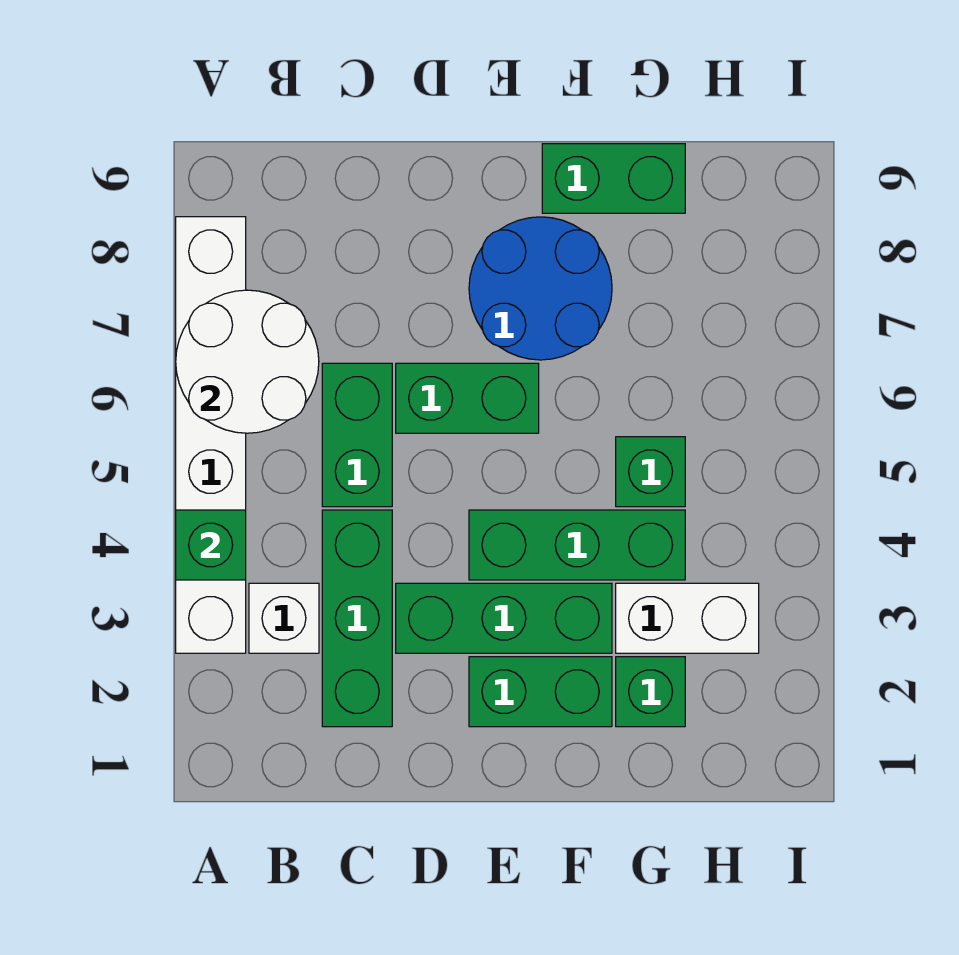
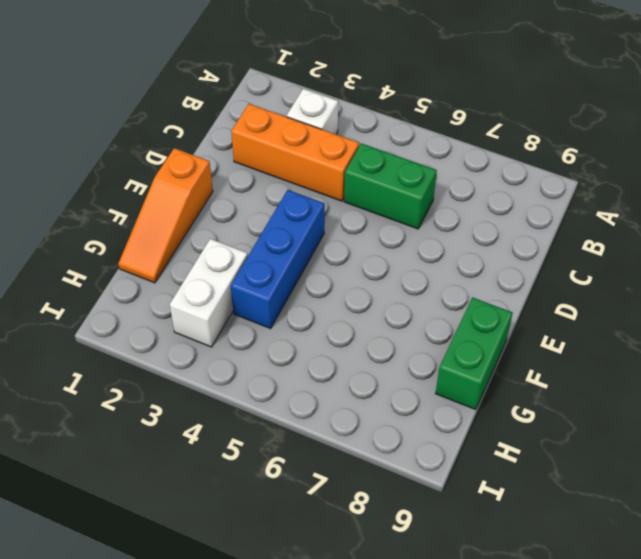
orange 1x3 brick [231,104,359,201] -> green 1x3 brick [322,510,392,727]
orange 1x3 slope [118,148,213,283] -> none
blue 1x3 brick [231,190,325,329] -> green 1x3 brick [469,510,685,580]
none -> white 1x6 brick [176,217,246,653]
none -> green 1x3 brick [396,583,612,653]
none -> green 1x2 brick [396,363,539,433]

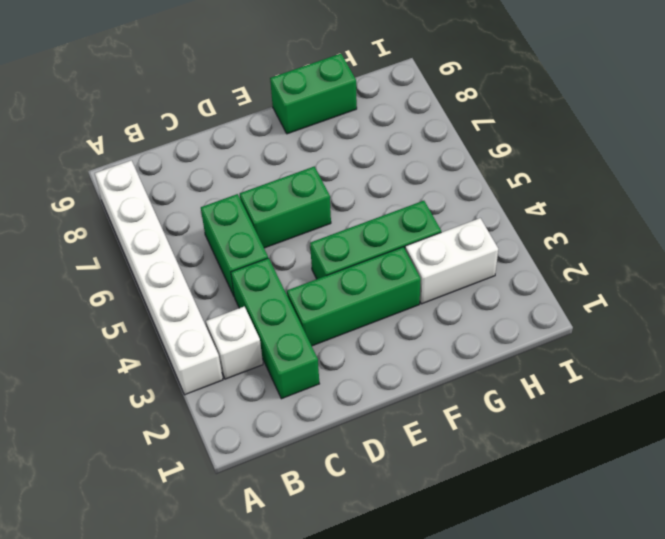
none -> green 1x2 brick [469,657,612,727]
none -> blue 2x2 round brick [469,217,612,360]
none -> green 1x1 brick [616,657,685,727]

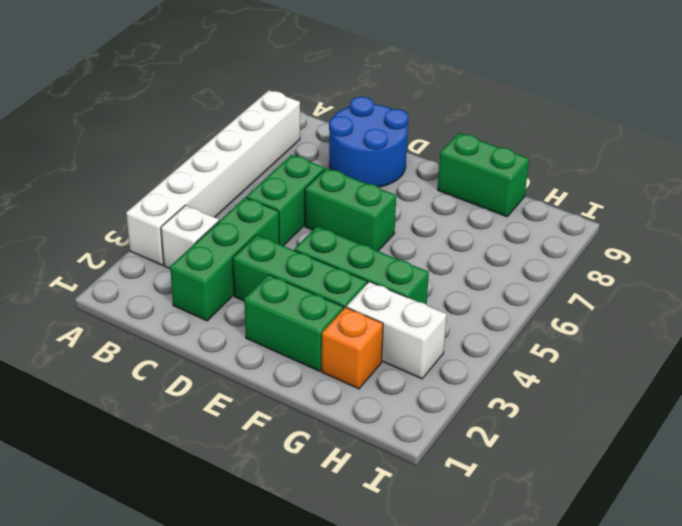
blue 2x2 round brick [329,97,408,187] -> blue 2x2 round brick moved to [469,217,612,360]
orange 1x1 brick [322,307,383,389] -> green 1x1 brick [616,657,685,727]
none -> green 1x1 brick [616,437,685,507]
none -> green 1x1 brick [176,510,246,580]
none -> white 2x2 round brick [176,290,319,433]

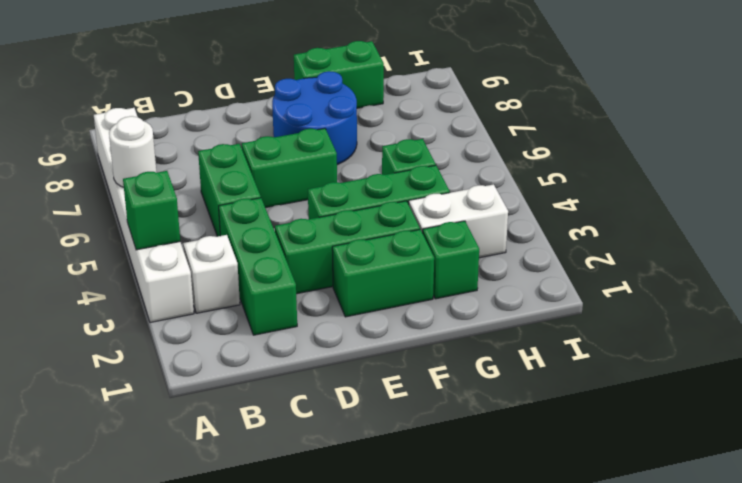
white 1x1 round brick [109,116,156,187] -> white 2x2 round brick [176,290,319,433]

